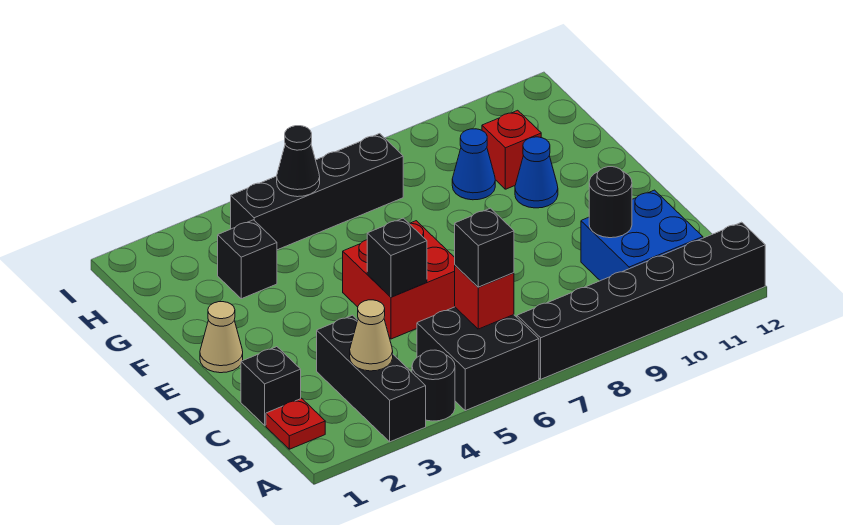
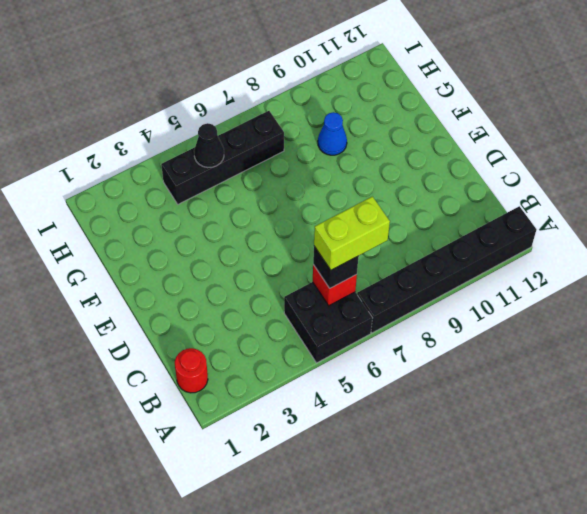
red 1x1 round brick [175,348,208,393] -> red 1x1 plate [266,398,325,449]
lime 1x2 brick [314,197,390,270] -> none
none -> black 1x3 brick [317,315,426,442]
none -> black 1x1 round brick [412,350,455,421]
none -> blue 2x2 brick [581,190,703,281]

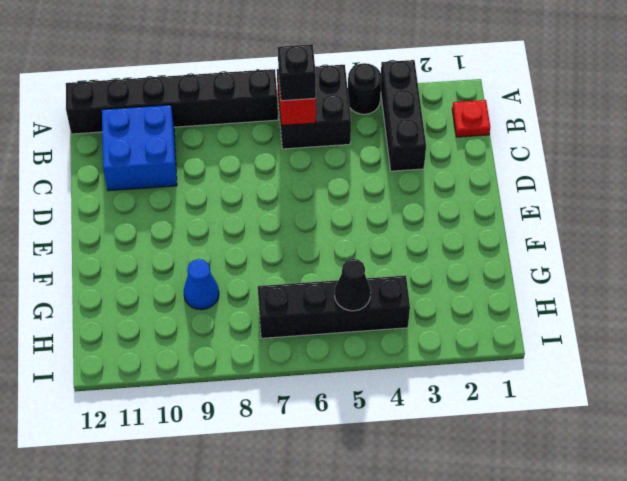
none -> black 1x1 brick [241,347,301,425]
none -> red 2x2 brick [343,221,455,339]
none -> tan 1x1 cone [200,302,243,373]

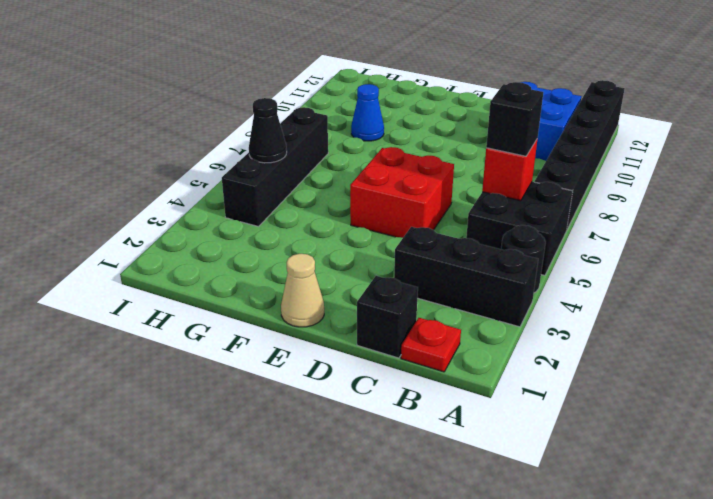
none -> blue 1x1 cone [515,137,558,208]
none -> black 1x1 brick [218,220,277,299]
none -> red 1x1 brick [482,110,541,189]

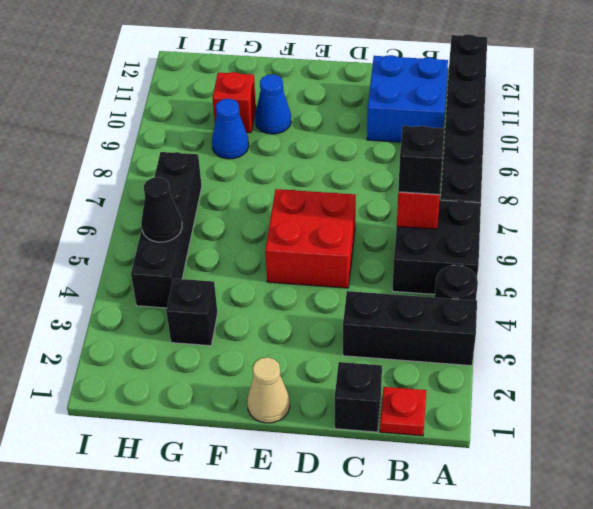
none -> tan 1x1 cone [350,300,393,371]
none -> black 1x1 round brick [589,167,632,238]
none -> black 1x1 brick [367,218,427,297]

